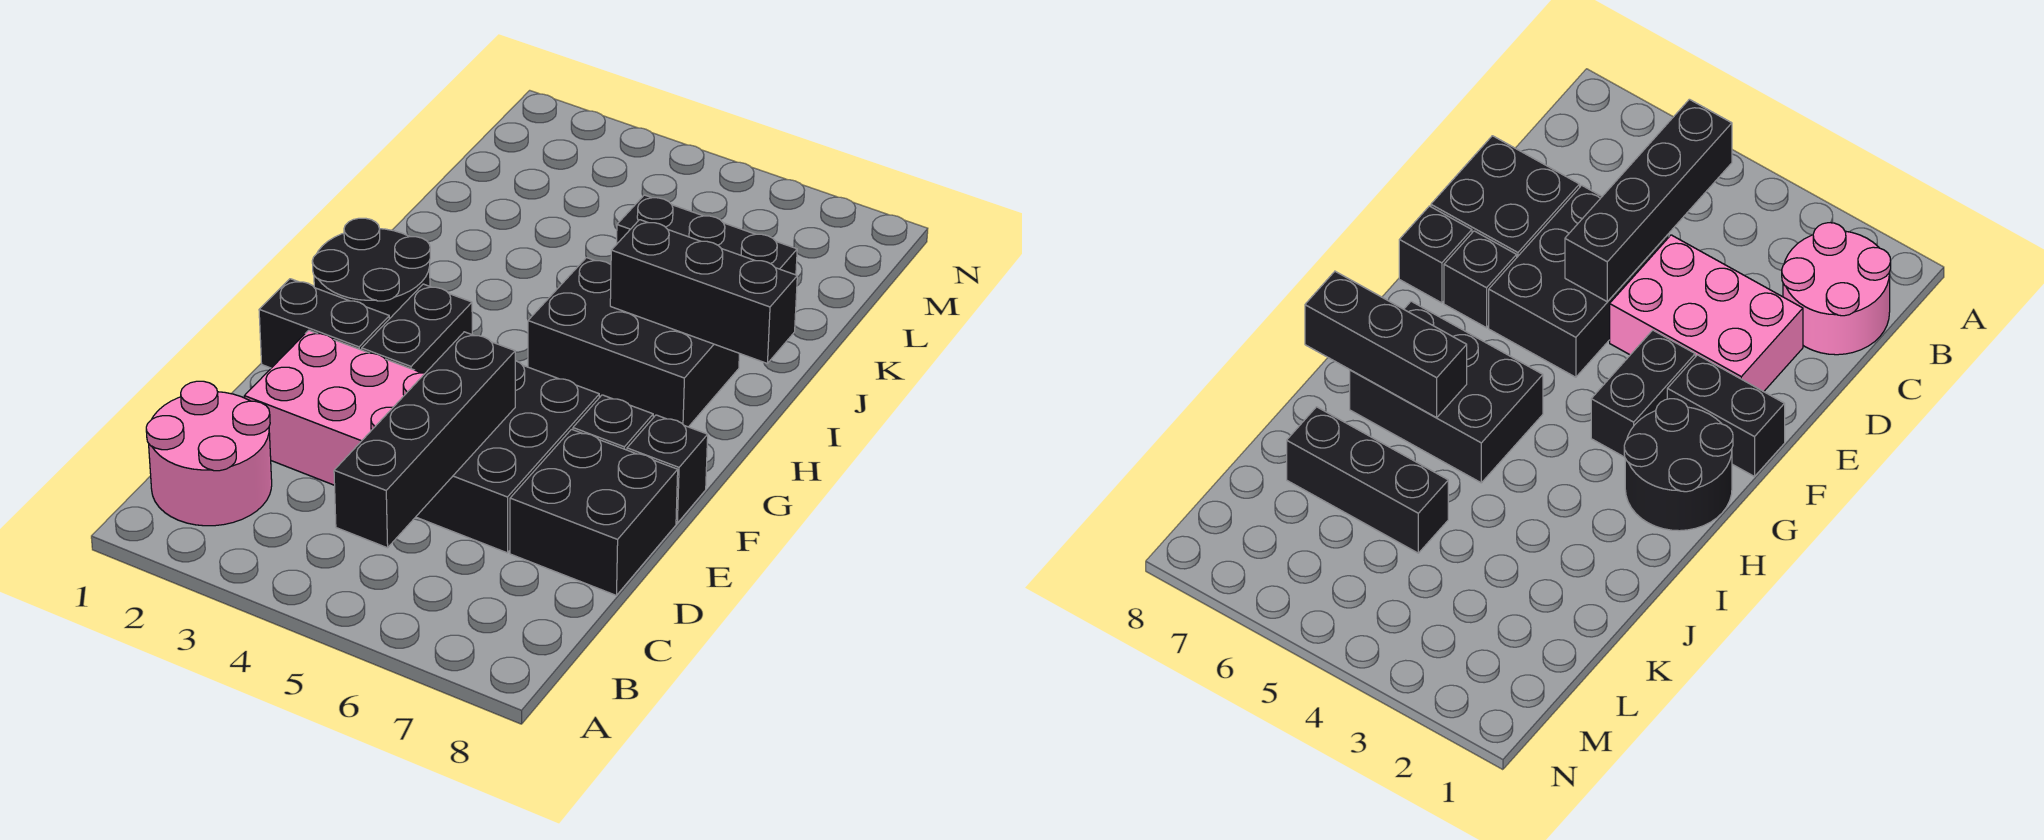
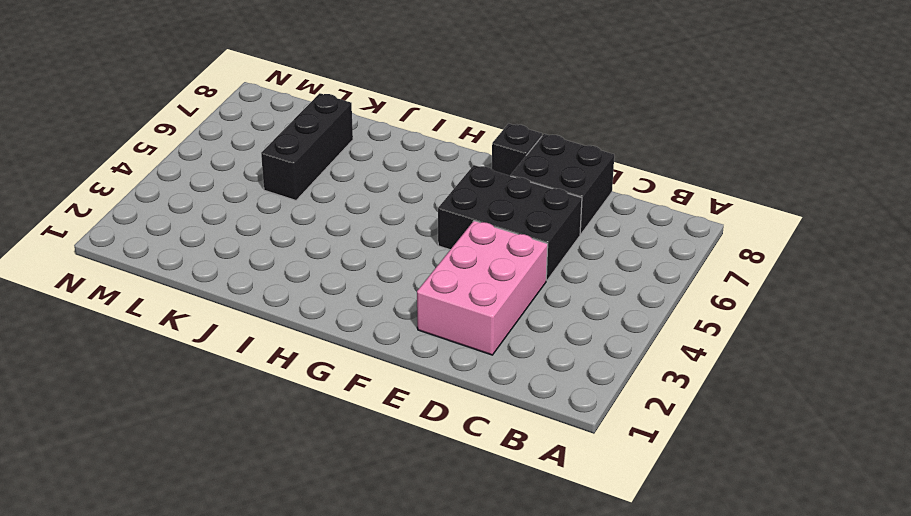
none -> pink 2x2 round brick [146,381,272,526]
none -> black 1x2 brick [259,279,389,368]
none -> black 1x2 brick [362,284,472,373]

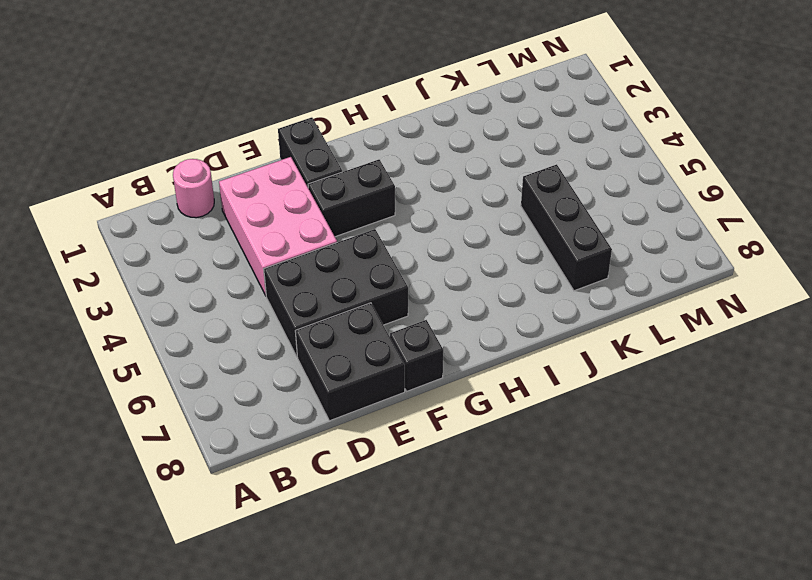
pink 1x1 round brick [173,159,214,218] -> pink 2x2 round brick [146,381,272,526]
none -> black 1x1 brick [573,395,653,450]
none -> black 2x2 round brick [312,218,430,319]
none -> black 2x3 brick [528,258,739,427]

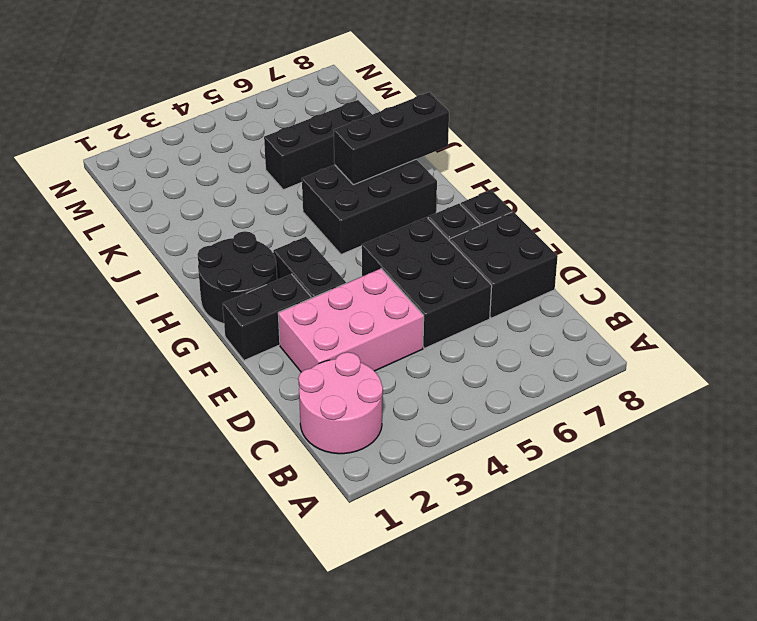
none -> black 1x4 brick [334,332,515,548]

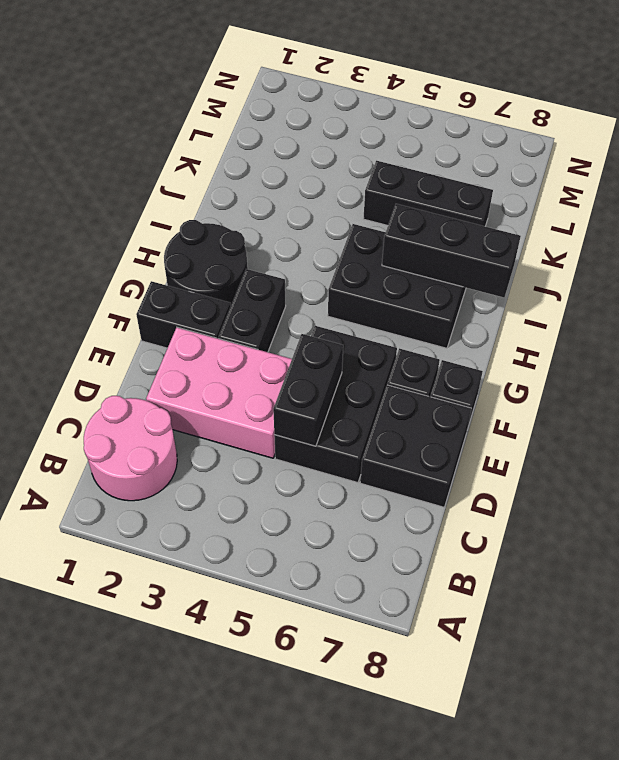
black 1x2 brick [273,334,343,446] -> black 1x4 brick [334,332,515,548]

